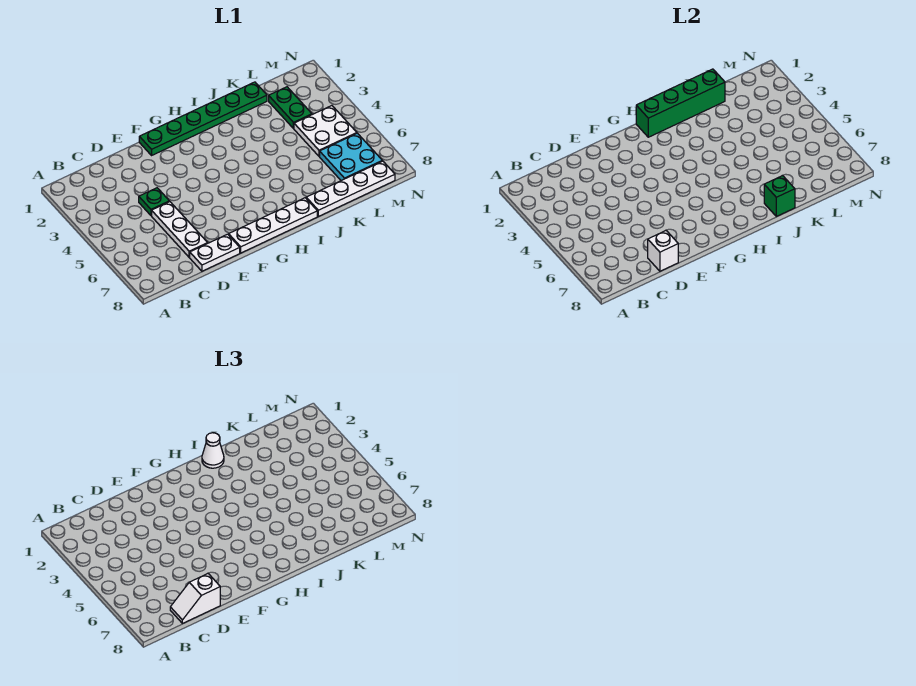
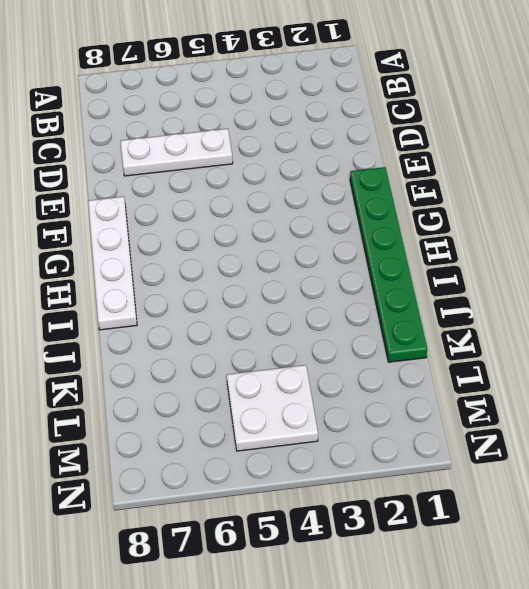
none -> green 1x1 plate [139,188,169,216]
none -> white 1x2 plate [190,234,240,271]
none -> white 1x4 plate [306,161,395,216]

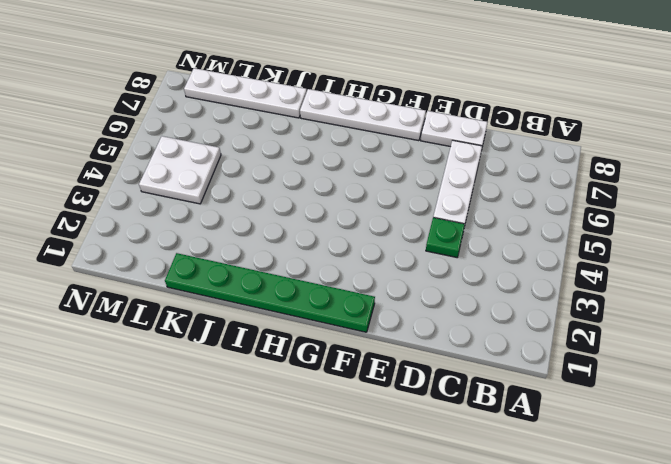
none -> green 1x2 plate [269,87,312,129]
none -> cyan 2x2 plate [320,133,382,181]
none -> white 1x1 brick [648,231,678,271]

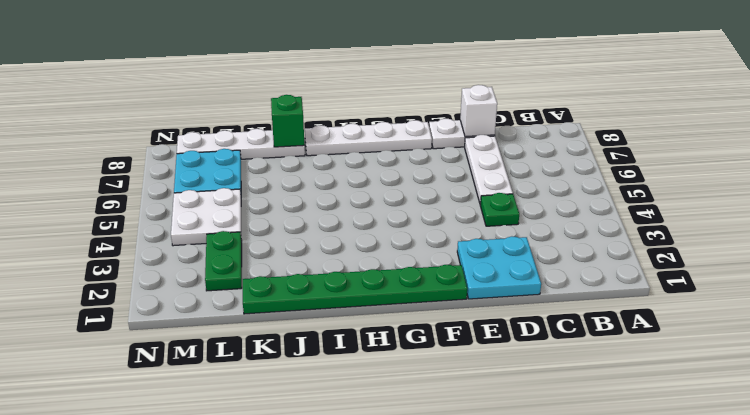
cyan 2x2 plate [457,236,541,299] -> none
none -> green 1x4 brick [636,69,725,137]
none -> white 1x2 slope [170,574,220,623]
none -> white 1x1 cone [202,433,224,468]

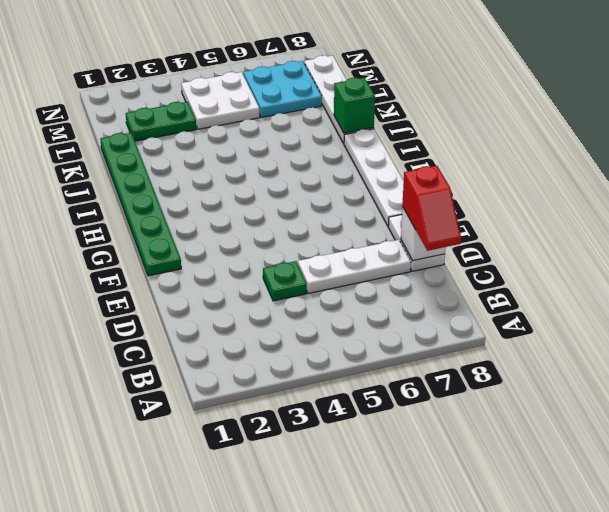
red 1x2 slope [402,166,461,251] -> white 1x2 slope [170,574,220,623]
none -> green 1x4 brick [636,69,725,137]
none -> white 1x1 cone [202,433,224,468]

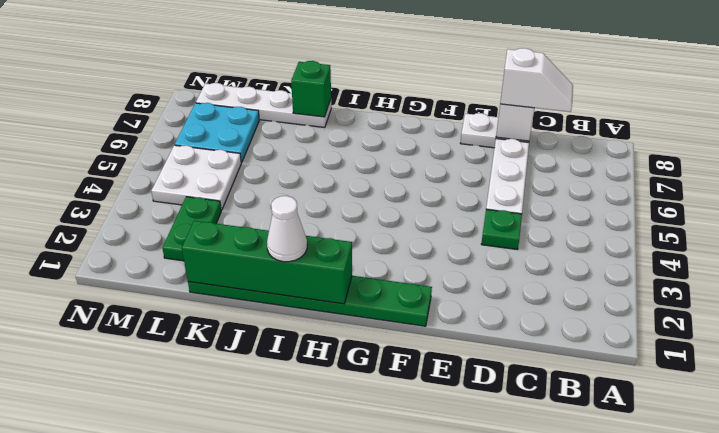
none -> white 1x4 plate [229,198,317,253]

